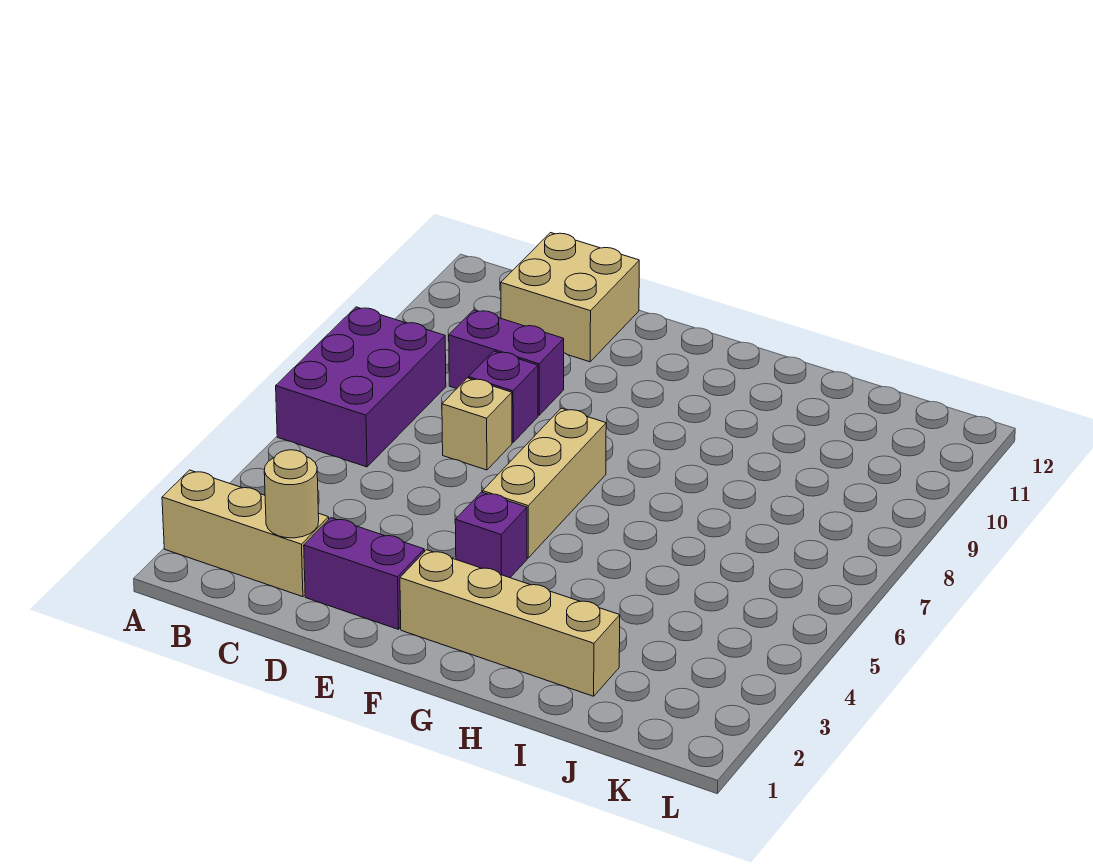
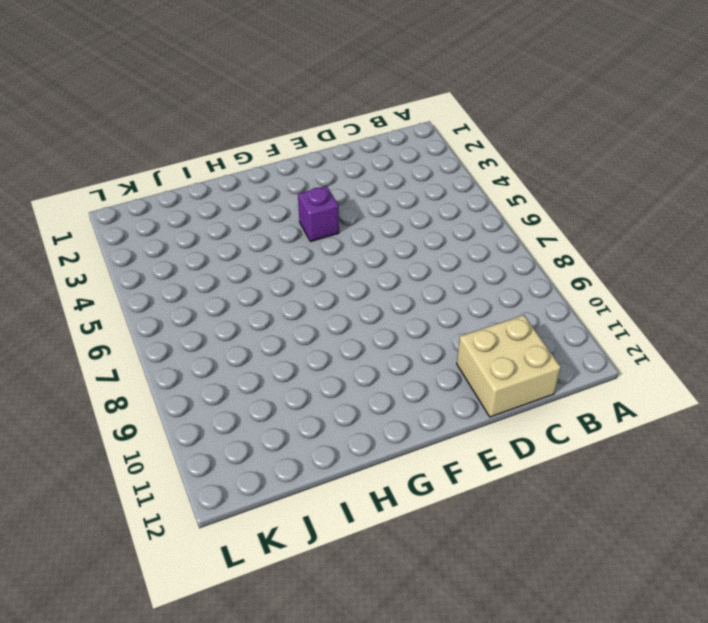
none -> tan 1x3 brick [162,470,329,597]
none -> purple 2x3 brick [276,307,446,467]

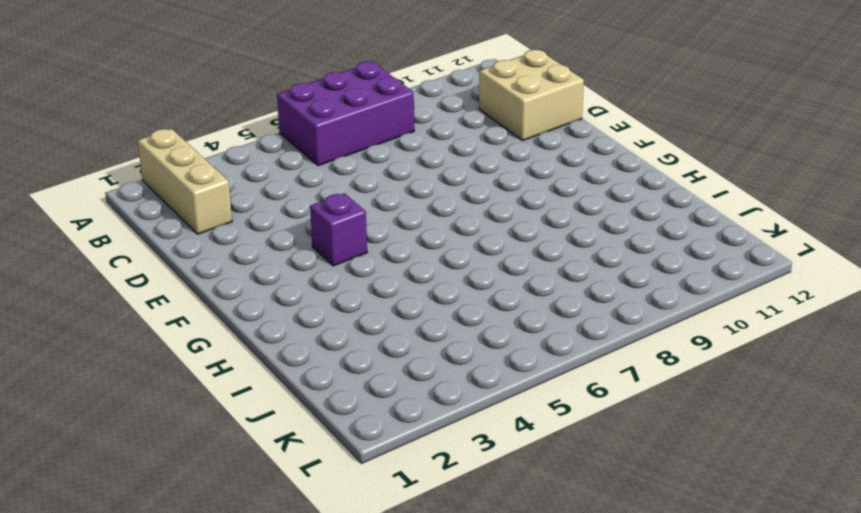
none -> purple 1x2 brick [449,310,564,415]
none -> purple 1x2 brick [304,518,424,629]

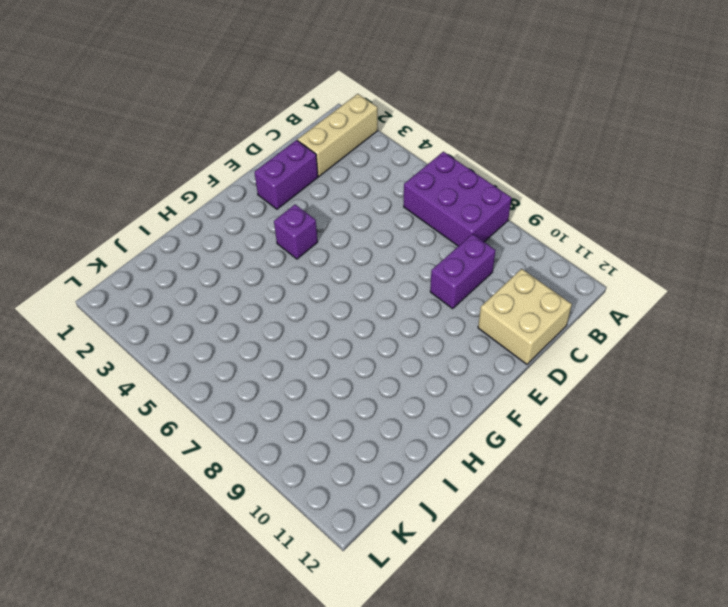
none -> tan 1x1 brick [442,378,512,470]
none -> purple 1x1 brick [469,351,538,442]

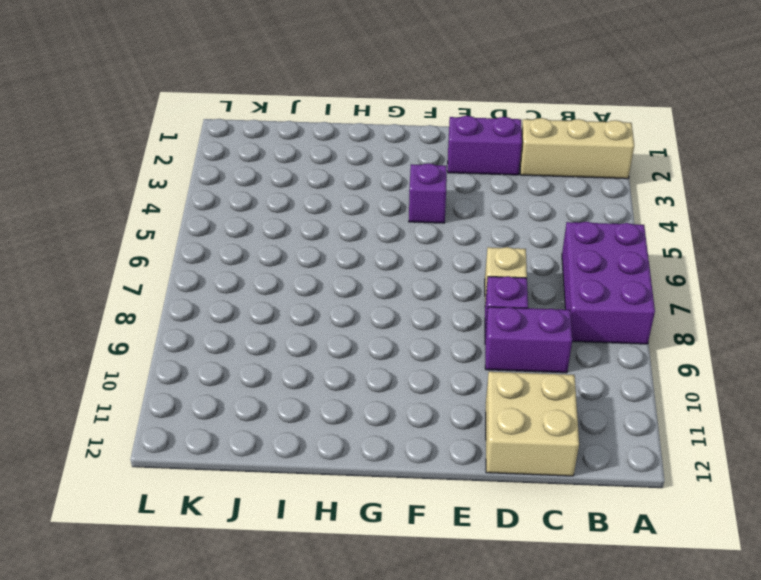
none -> tan 1x4 brick [400,550,620,696]
none -> tan 1x3 brick [483,408,606,558]

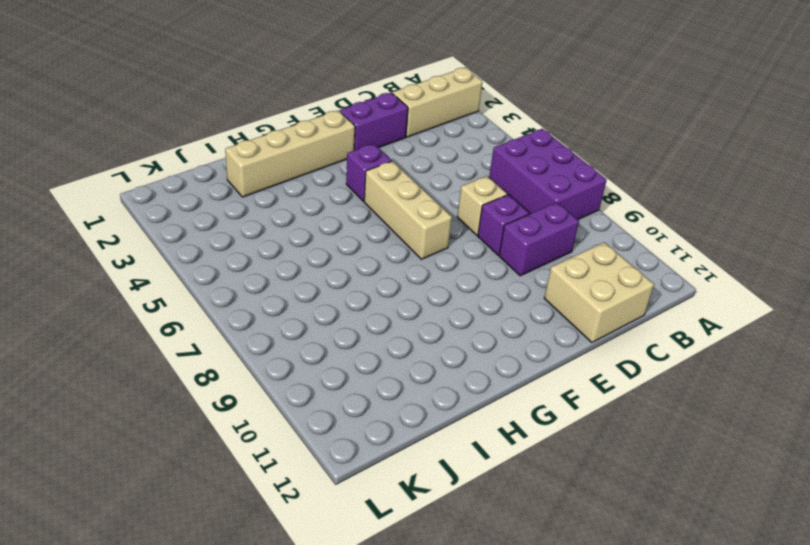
none -> tan 1x1 round brick [264,450,319,538]

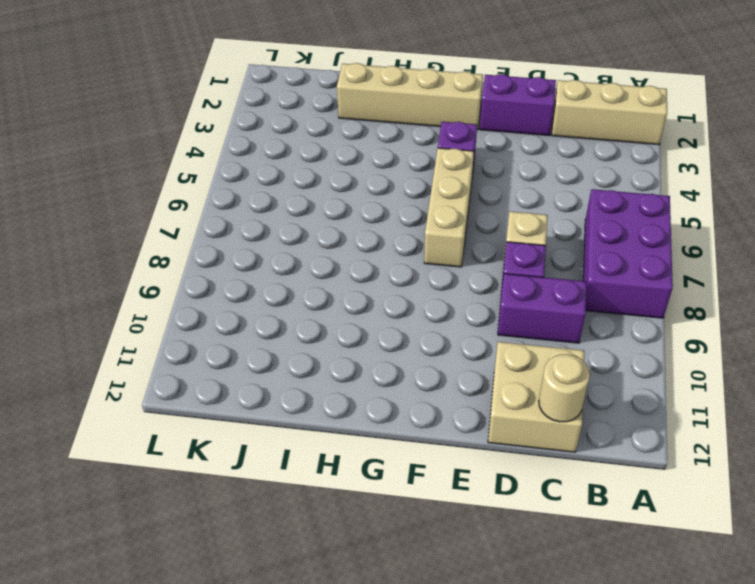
tan 1x1 round brick [539,354,590,422] -> tan 1x1 round brick moved to [264,450,319,538]

